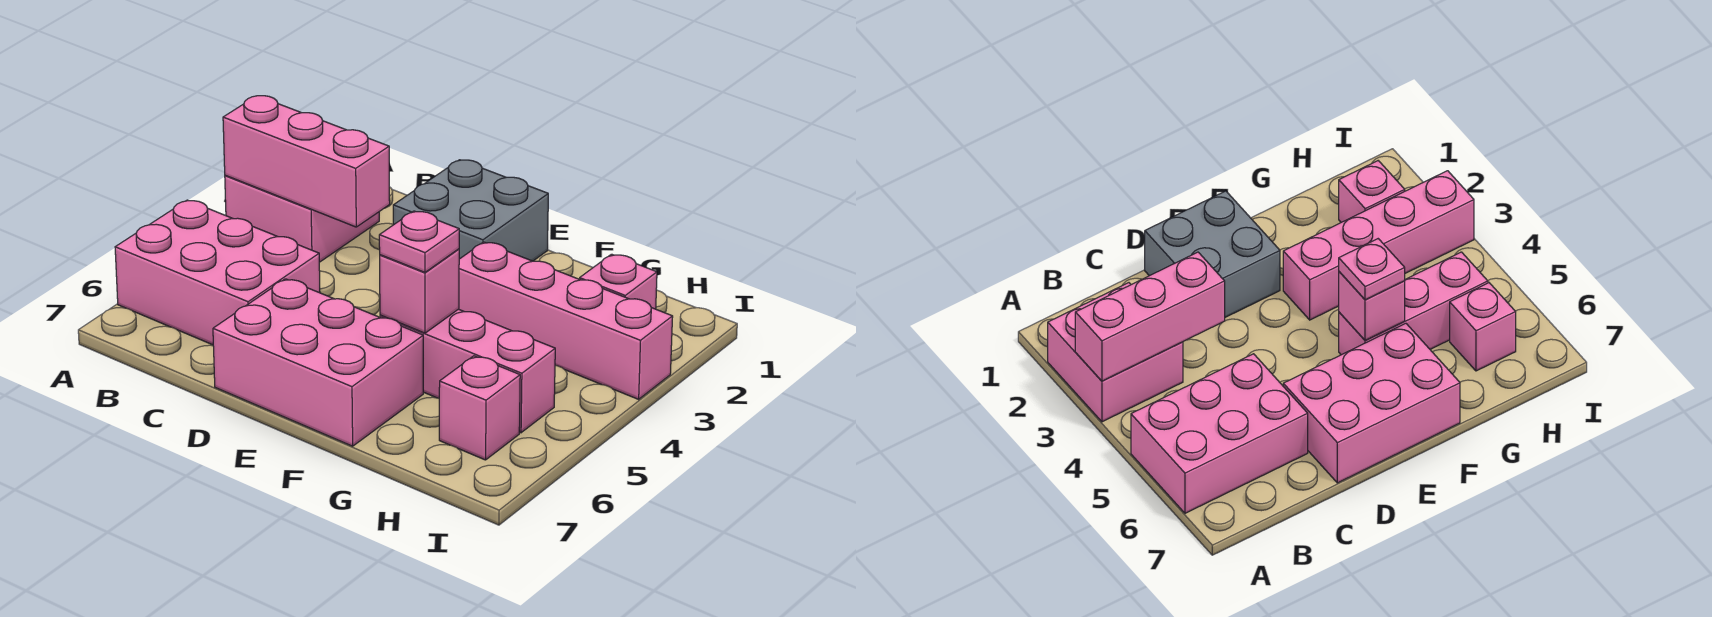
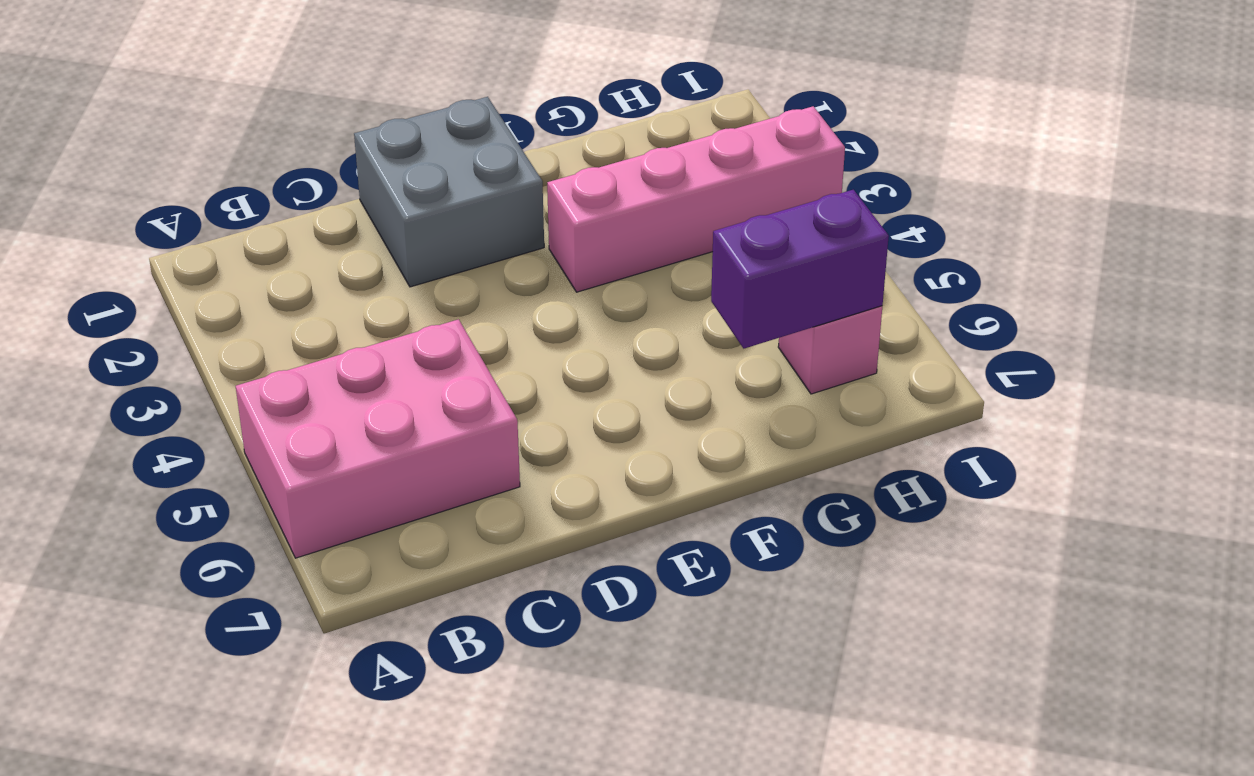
purple 1x2 brick [711,190,889,348] -> none
none -> pink 2x2 brick [225,175,379,262]
none -> pink 2x3 brick [213,279,423,446]

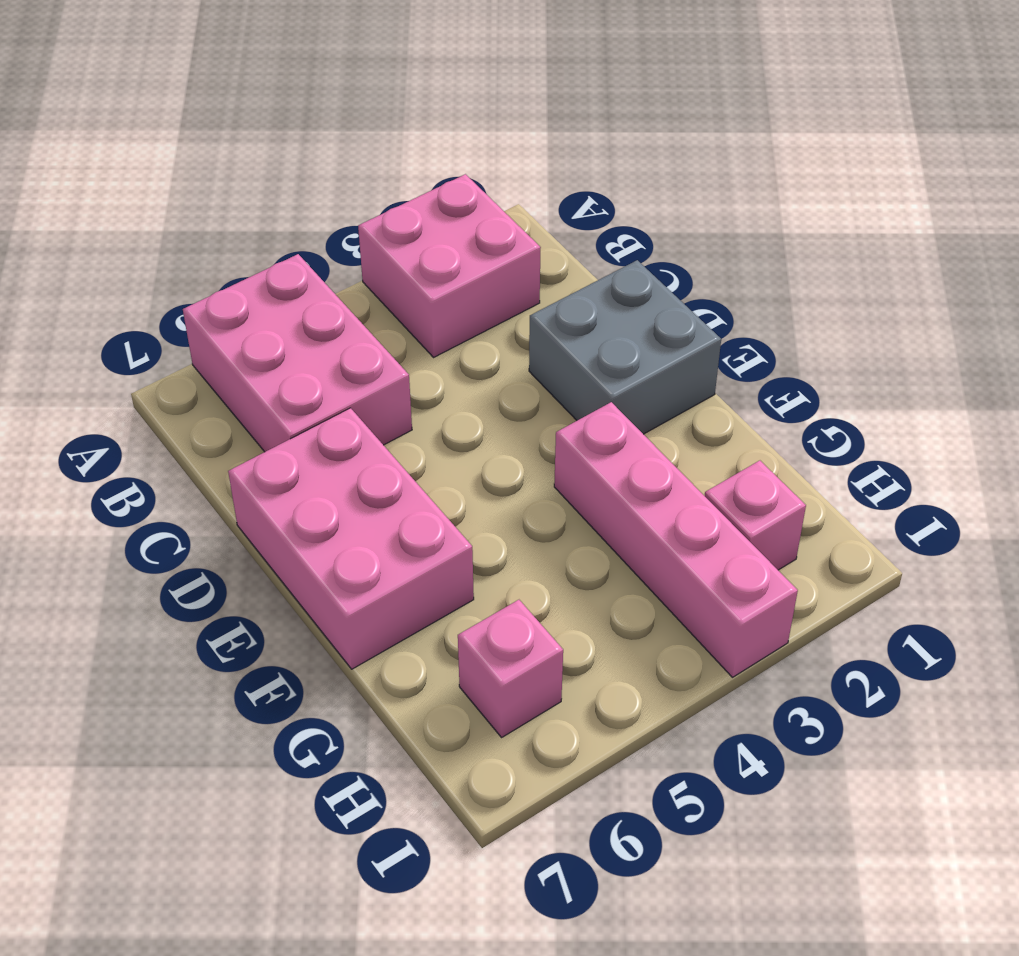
none -> pink 1x3 brick [380,309,555,433]
none -> pink 1x3 brick [223,96,390,227]

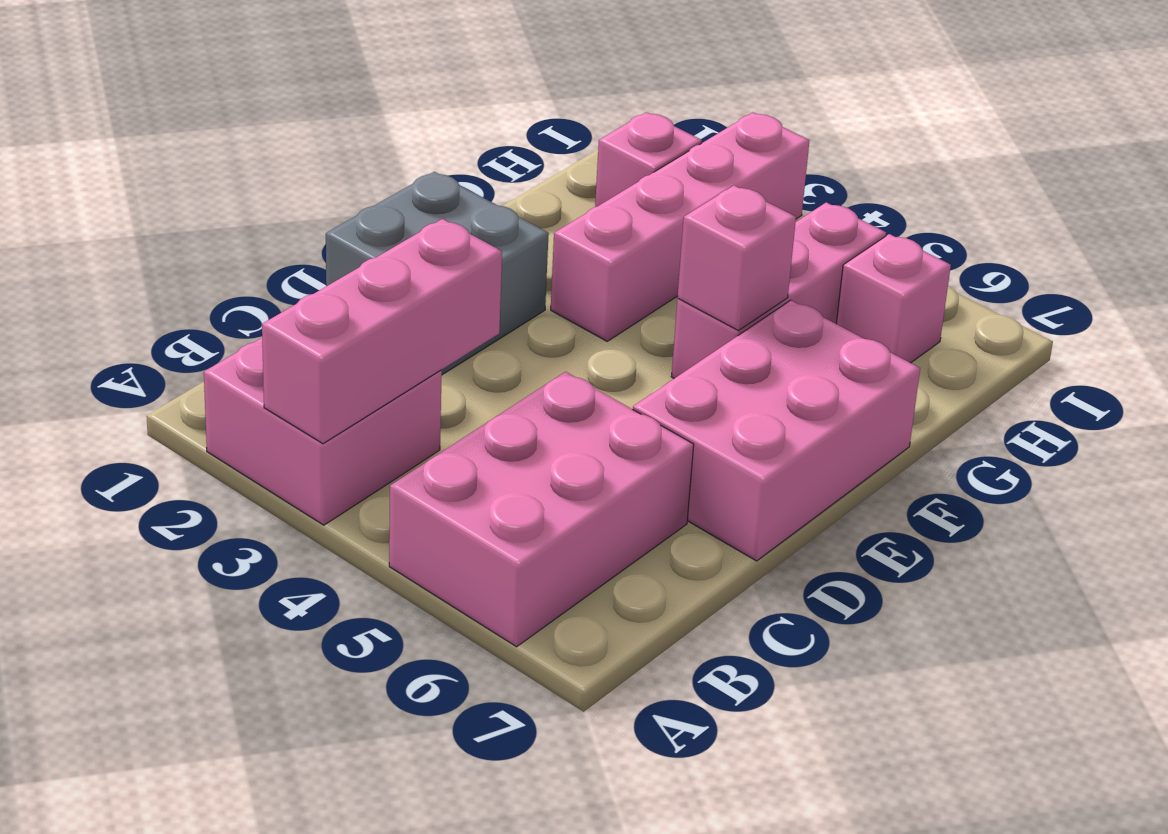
none -> pink 1x1 plate [379,211,459,272]

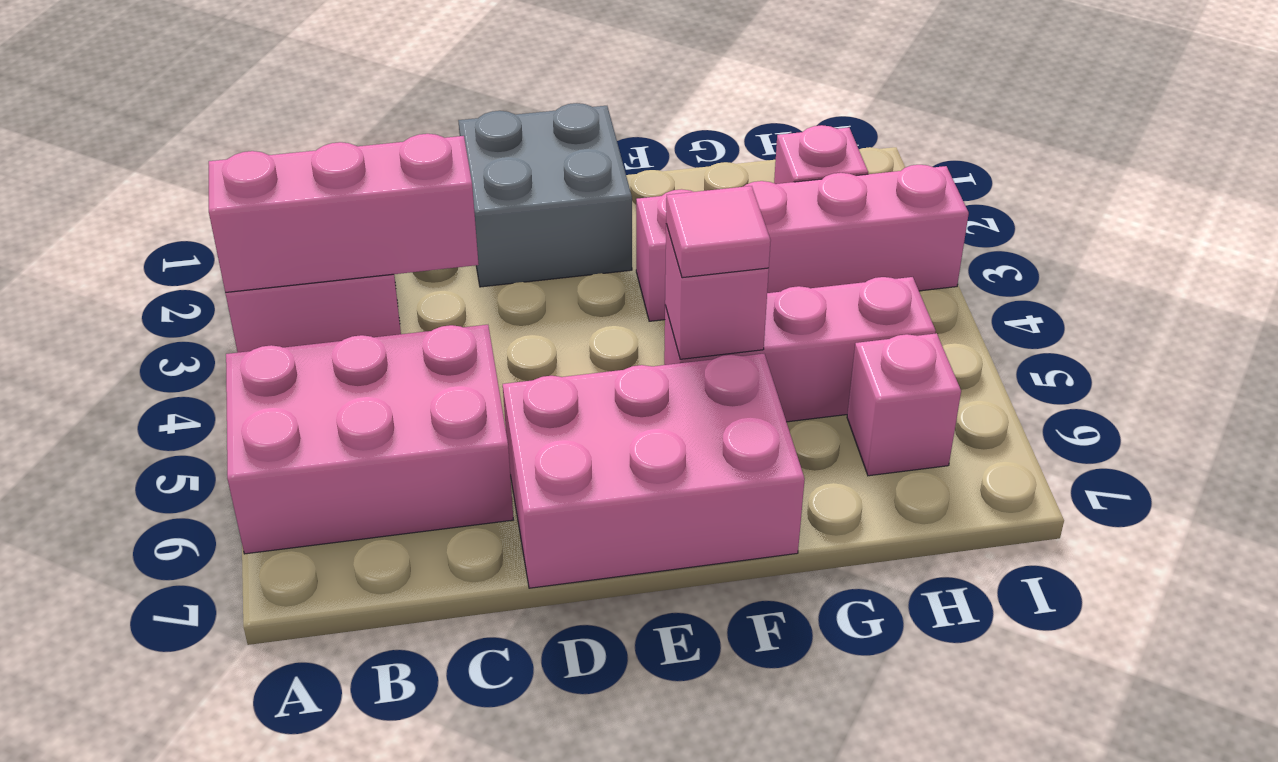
pink 1x1 tile [666,186,771,278] -> pink 1x1 plate [379,211,459,272]

